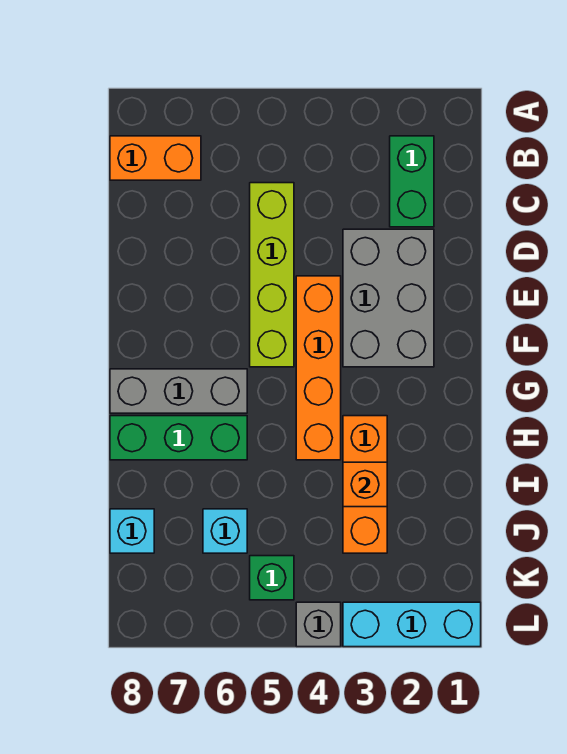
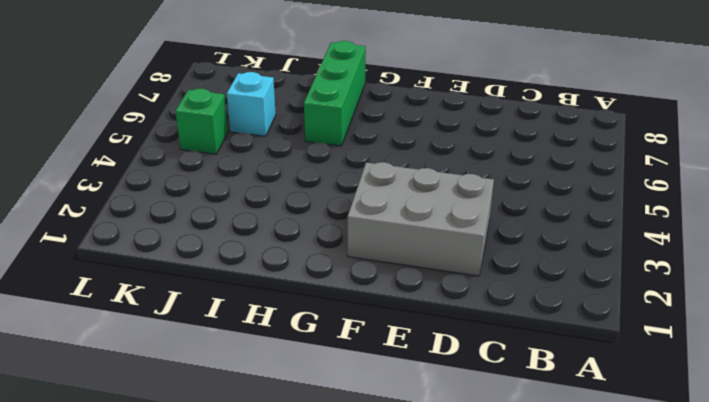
none -> green 1x2 brick [390,136,434,227]
none -> orange 1x2 brick [110,136,201,180]
none -> lime 1x4 brick [250,183,294,367]

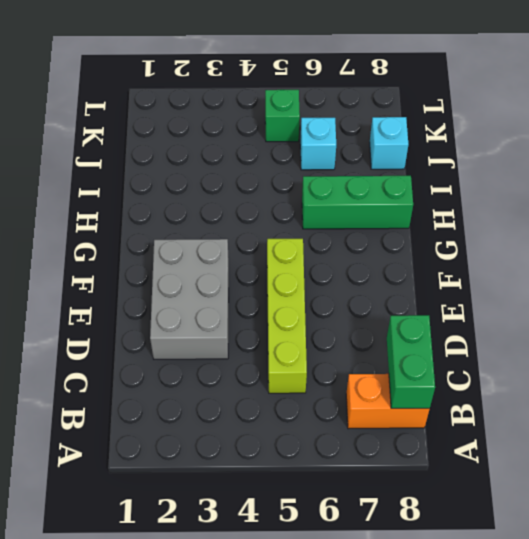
green 1x2 brick [387,315,435,408] -> green 1x2 brick moved to [390,136,434,227]
none -> orange 1x4 brick [296,276,341,460]
none -> grey 1x3 brick [110,369,247,413]
none -> orange 1x3 brick [343,416,387,553]

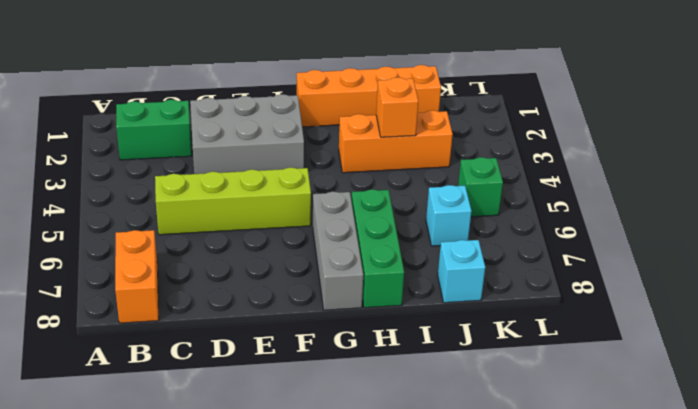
orange 1x4 brick [297,65,441,127] -> orange 1x4 brick moved to [296,276,341,460]
none -> cyan 1x3 brick [343,602,481,647]
none -> grey 1x1 brick [296,602,341,647]

